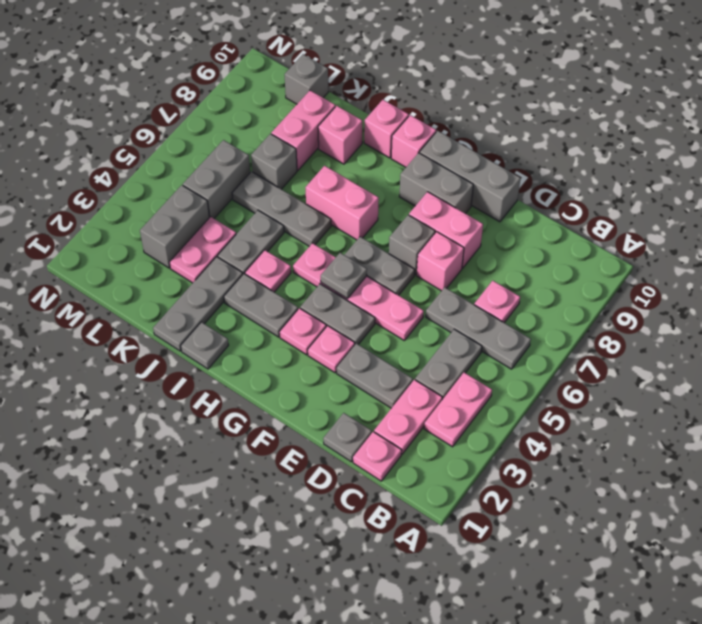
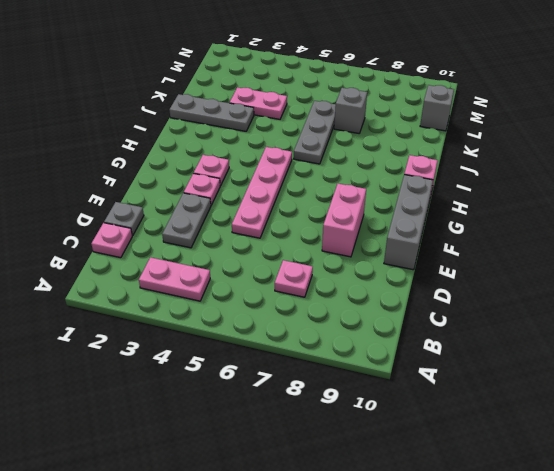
none -> grey 1x3 plate [426,287,531,369]
none -> pink 1x2 plate [374,380,442,454]
none -> grey 1x2 plate [415,329,482,400]
none -> pink 1x1 brick [417,232,464,291]

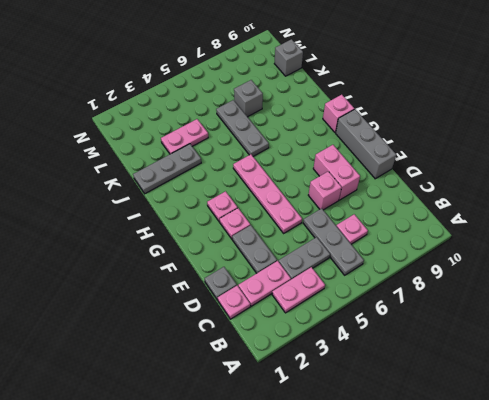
none -> grey 1x2 plate [300,284,375,344]
none -> grey 1x2 plate [345,237,415,295]
none -> grey 1x1 brick [389,215,435,275]
none -> grey 1x2 brick [399,153,473,214]

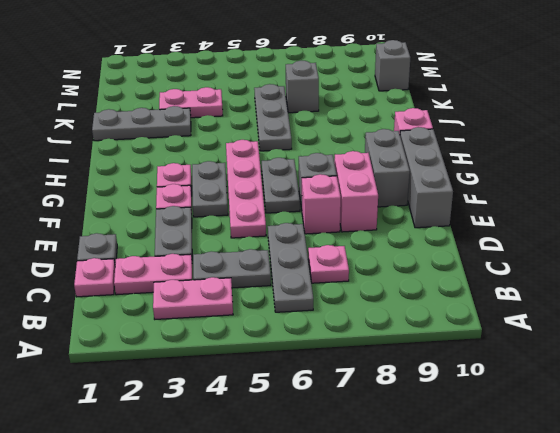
none -> grey 1x2 plate [224,274,298,337]
none -> pink 1x2 brick [305,166,379,240]
none -> grey 1x1 plate [181,322,229,369]
none -> pink 1x1 plate [245,250,291,292]

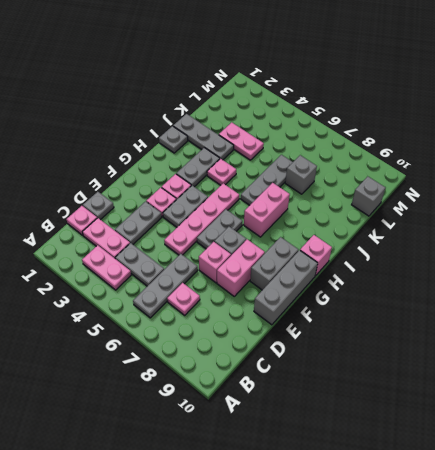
none -> pink 1x1 brick [364,100,409,158]
none -> grey 1x2 plate [218,210,284,274]
none -> pink 1x1 brick [318,106,362,164]
none -> pink 1x2 brick [271,90,335,170]

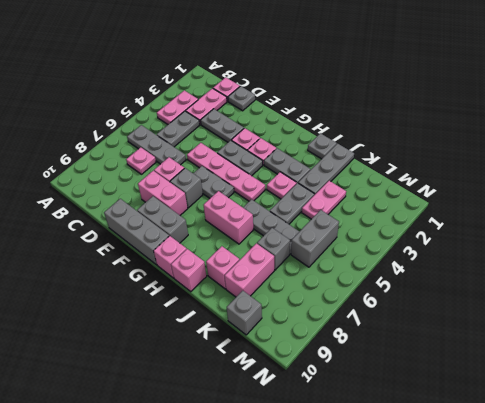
none -> grey 1x2 brick [140,185,209,268]
none -> grey 1x1 plate [321,253,367,299]

